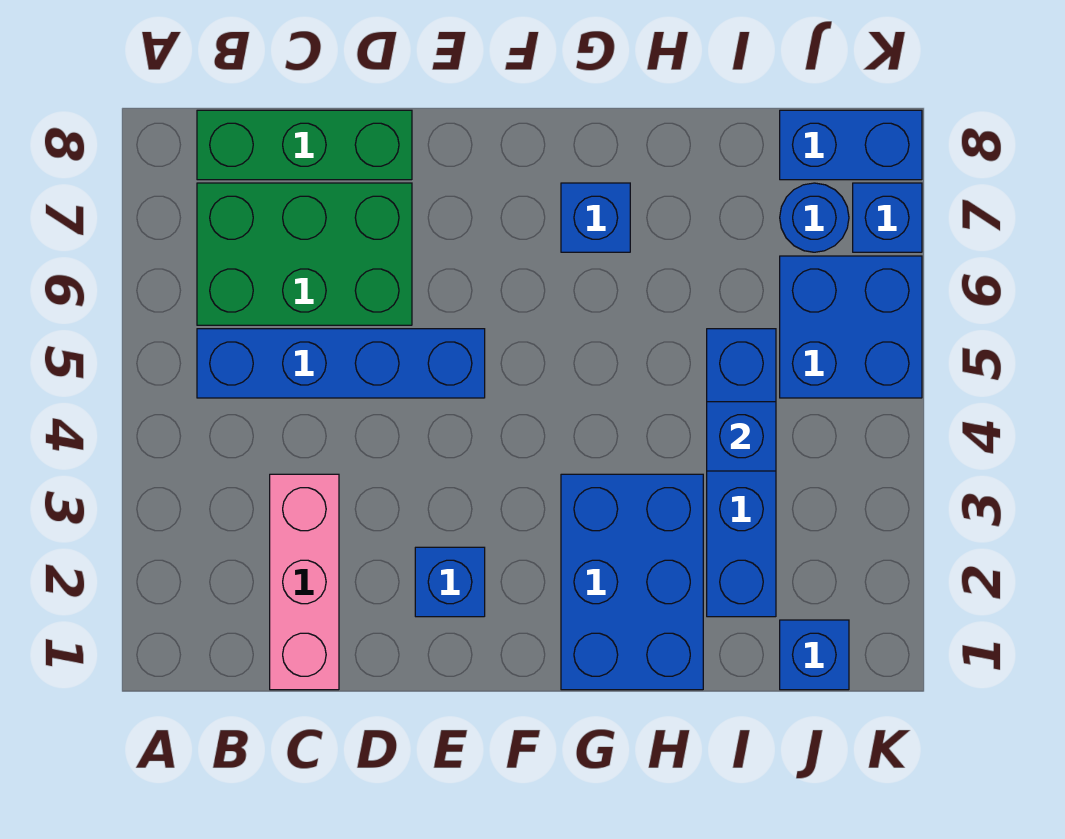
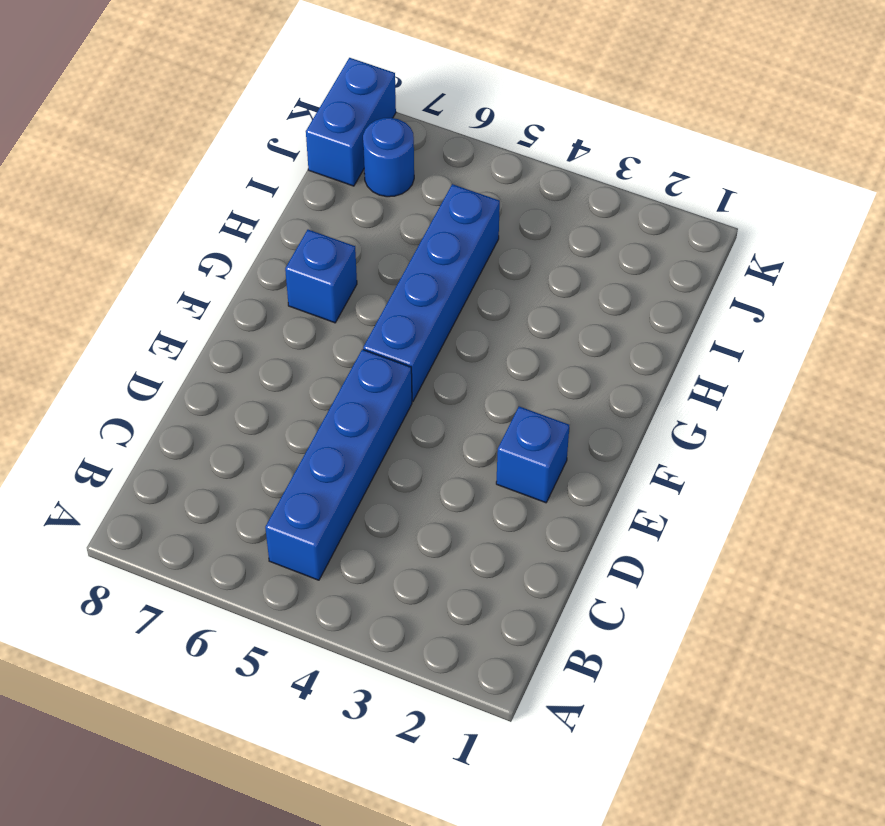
blue 1x4 brick [363,184,500,401] -> blue 1x4 brick turned to [707,329,776,617]
none -> green 2x3 brick [197,183,412,325]
none -> green 1x3 brick [197,110,412,180]
none -> pink 1x3 brick [270,474,339,690]

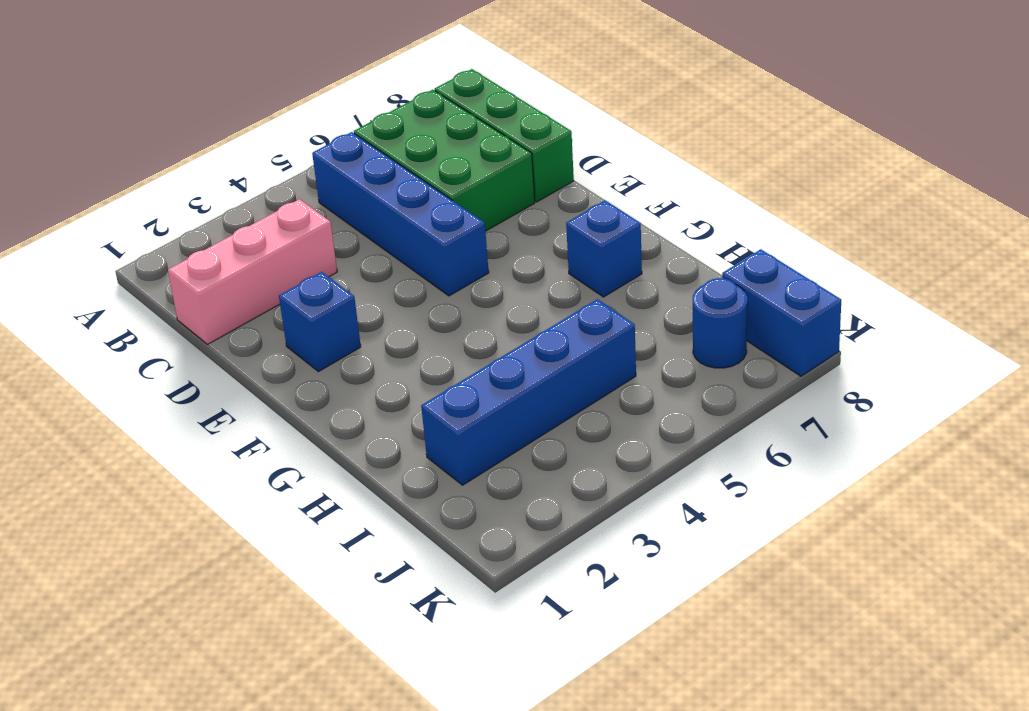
none -> blue 2x3 brick [561,474,703,690]
none -> blue 1x1 brick [780,620,849,690]
none -> blue 2x2 brick [780,256,922,398]

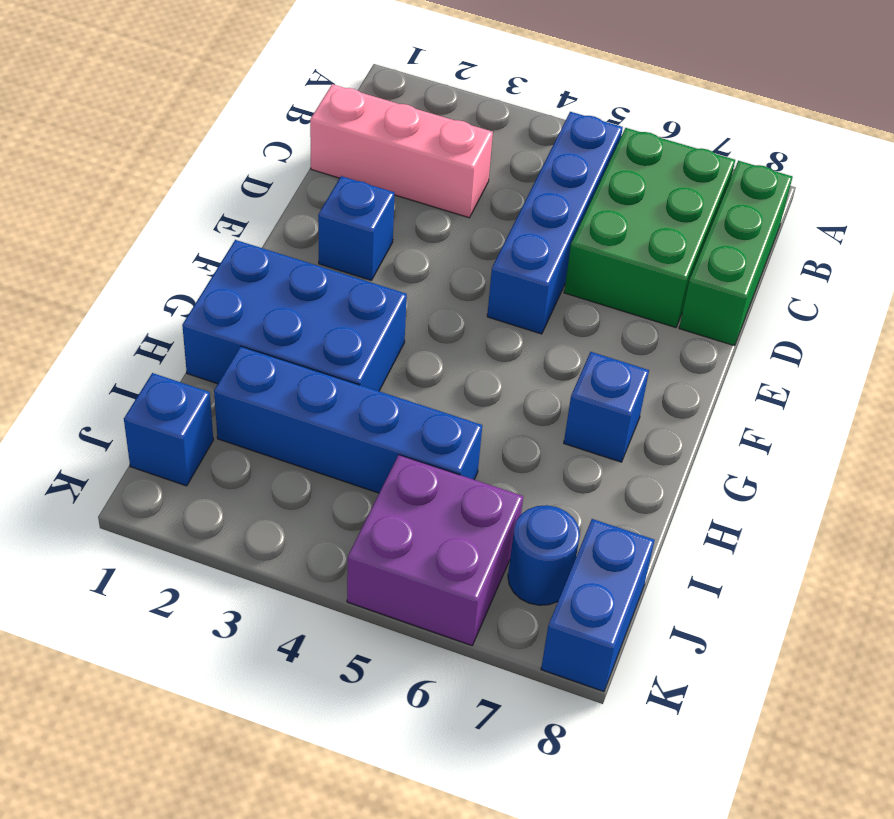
purple 2x2 brick [347,455,523,645] -> blue 2x2 brick [780,256,922,398]
none -> blue 1x1 brick [853,183,922,252]
none -> blue 1x1 brick [707,402,776,471]

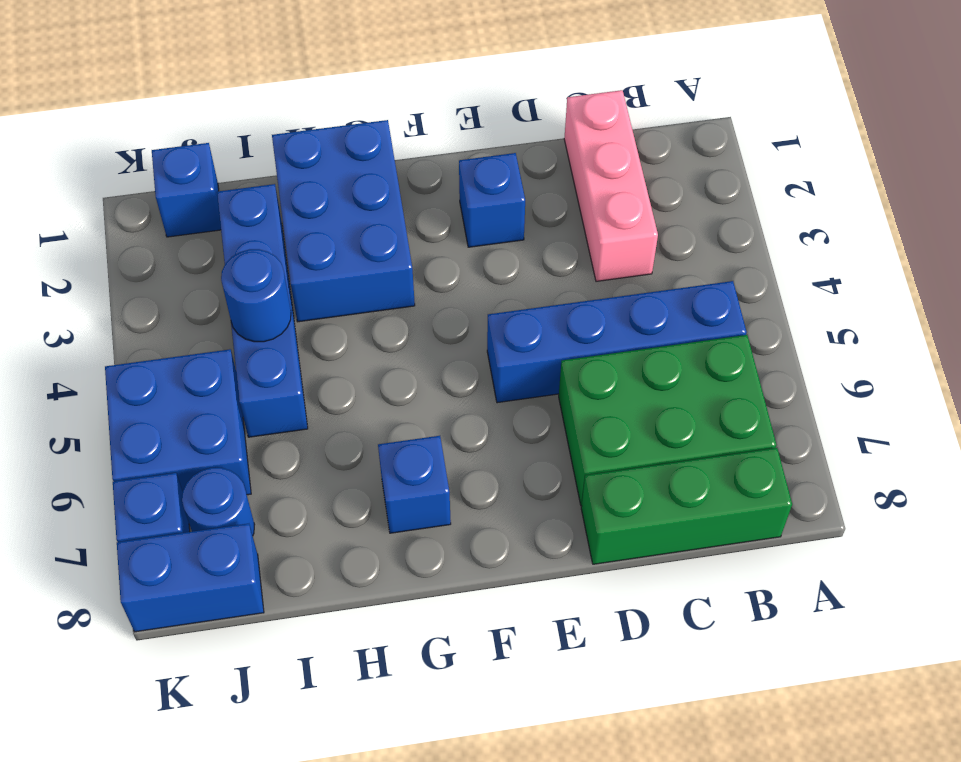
blue 1x1 round brick [221,249,291,342] -> blue 1x1 brick [707,402,776,471]

